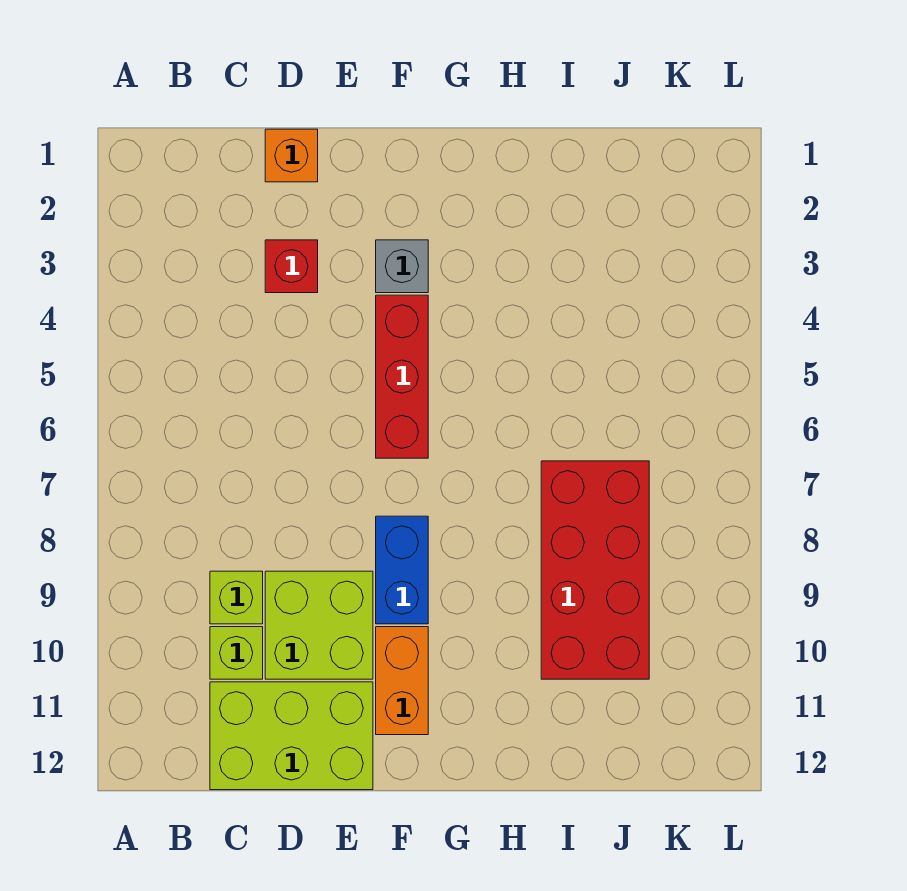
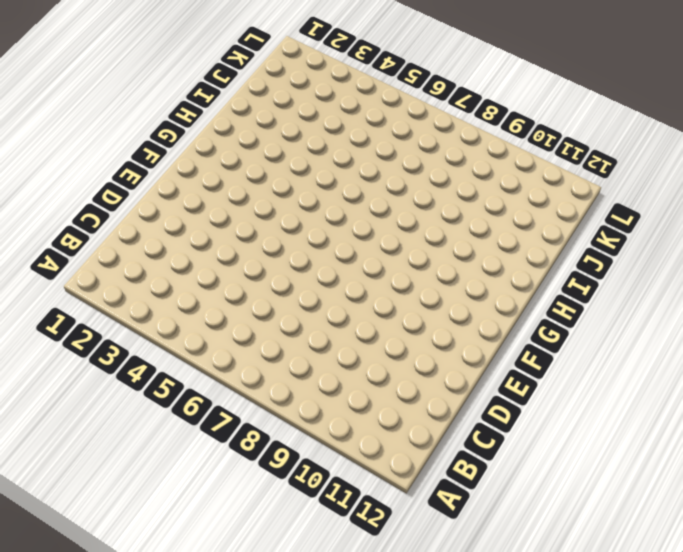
none -> lime 1x1 brick [210,571,263,624]
none -> lime 1x1 brick [210,627,263,679]

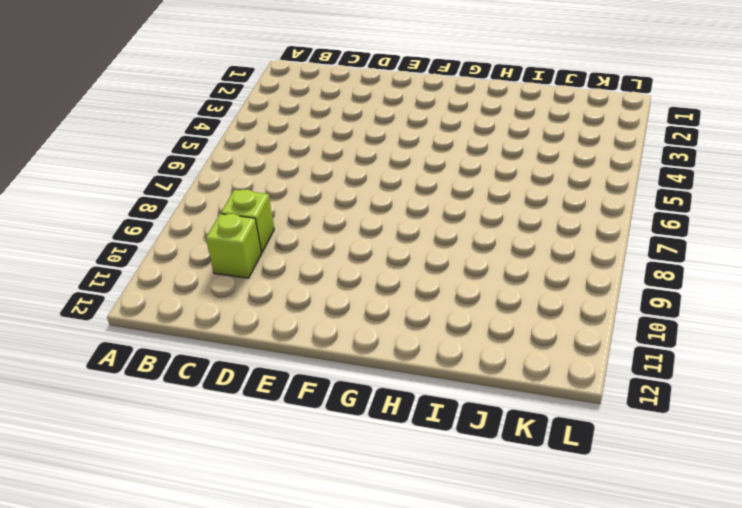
none -> lime 2x3 brick [210,682,373,790]
none -> orange 1x1 brick [265,129,318,182]

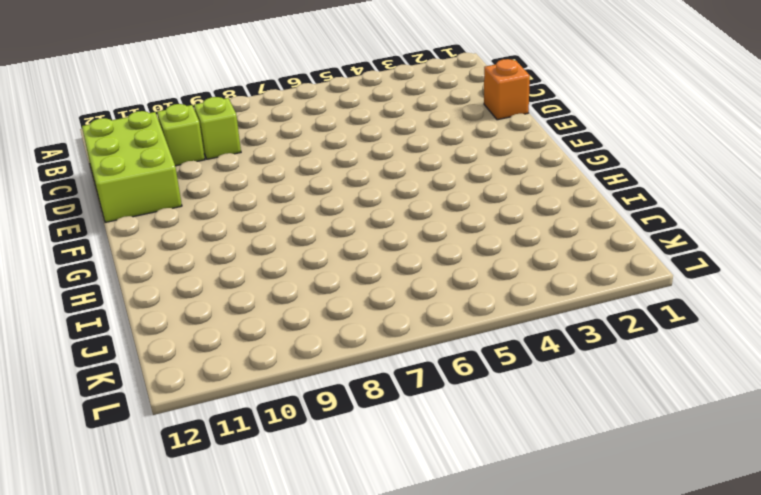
none -> red 1x1 brick [265,240,318,293]
none -> lime 2x2 brick [265,571,373,679]

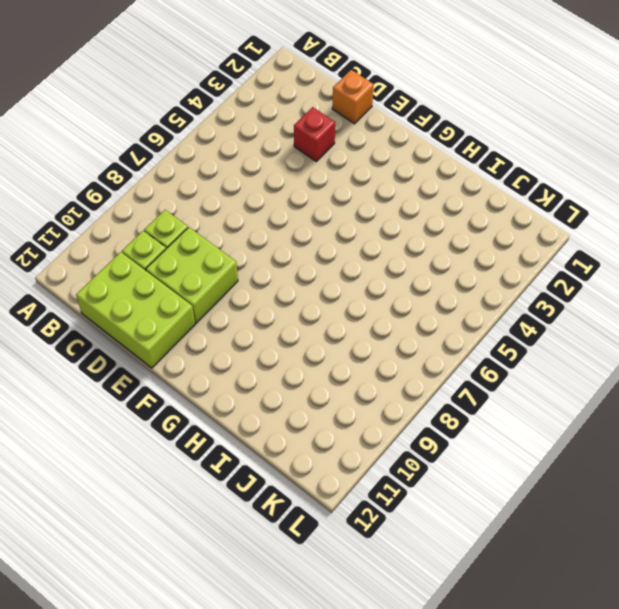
none -> grey 1x1 brick [376,240,428,293]
none -> red 1x3 brick [376,295,428,458]

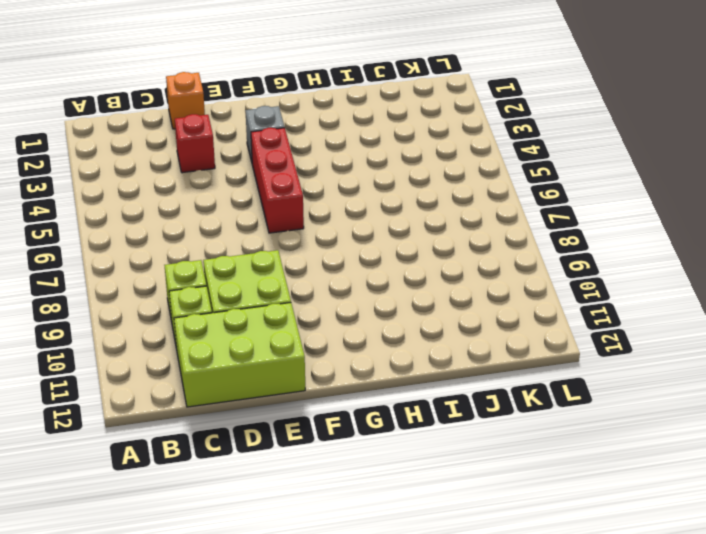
none -> blue 1x2 brick [376,516,428,624]
none -> orange 1x2 brick [376,627,428,735]

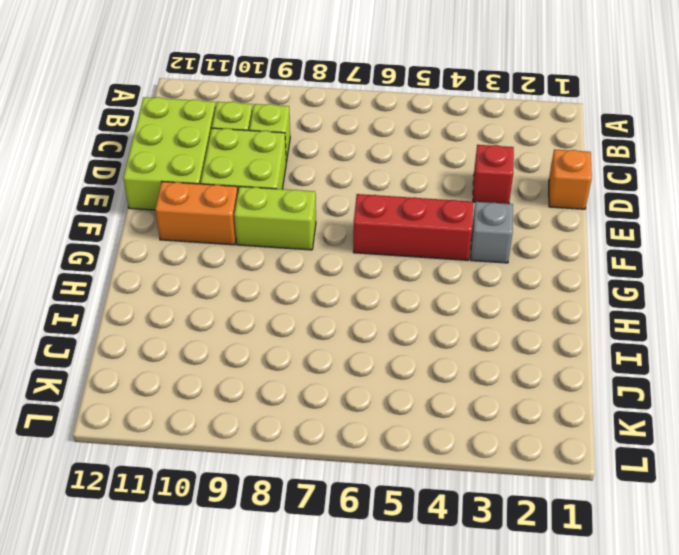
lime 1x2 brick [234,186,316,250] -> blue 1x2 brick [376,516,428,624]
none -> red 2x4 brick [541,461,649,679]

